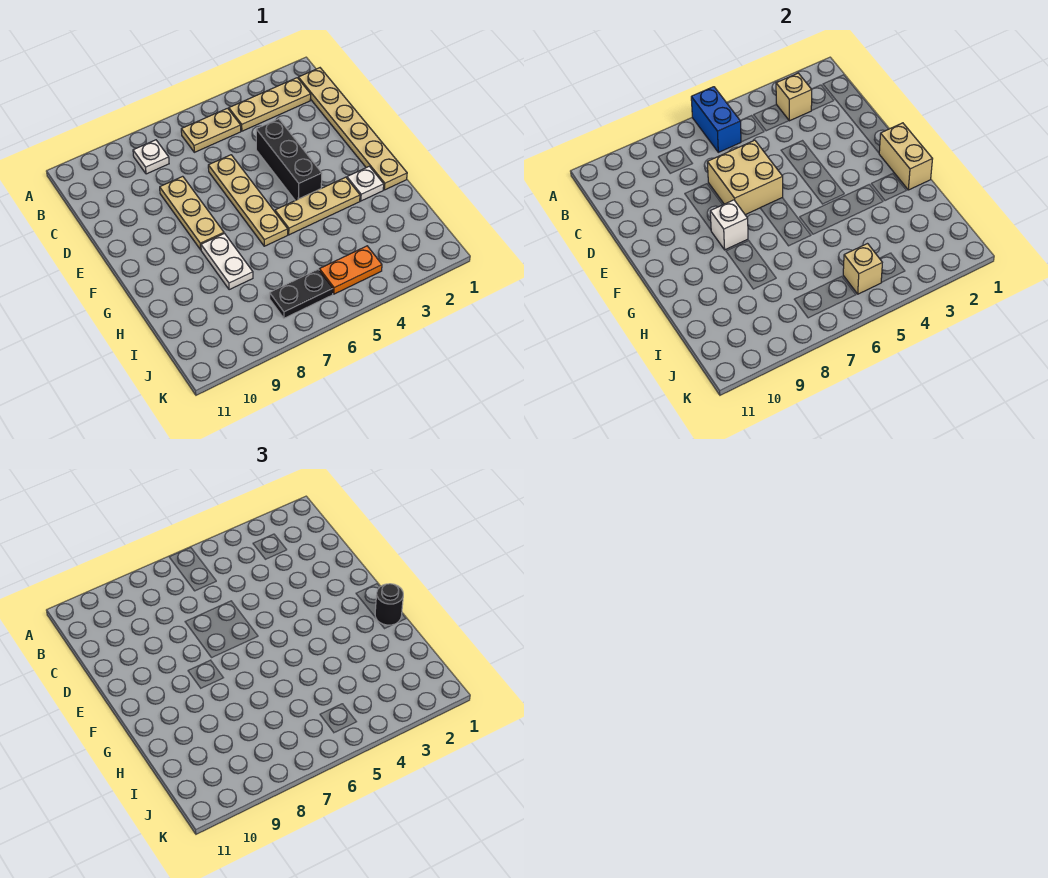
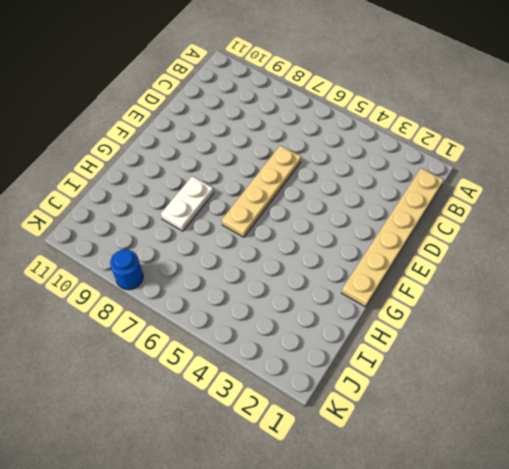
blue 1x1 round brick [110,249,143,290] -> none
none -> tan 1x3 plate [229,78,311,131]
none -> tan 1x2 plate [181,108,241,152]
none -> white 1x1 plate [133,140,169,174]

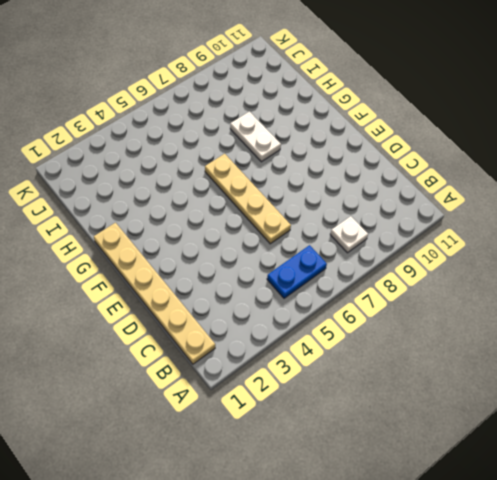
blue 1x2 plate [267,245,327,298] -> tan 1x2 plate [181,108,241,152]
none -> tan 1x3 plate [229,78,311,131]
none -> black 1x3 brick [256,119,322,200]
none -> tan 1x3 plate [160,176,224,250]

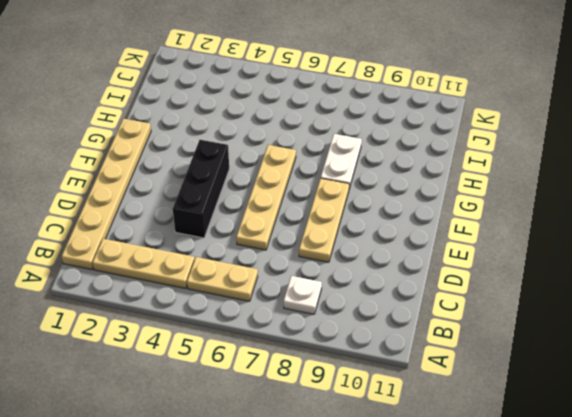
none -> white 1x1 plate [347,166,384,201]
none -> tan 1x3 plate [275,177,360,235]
none -> orange 1x2 plate [319,246,382,294]

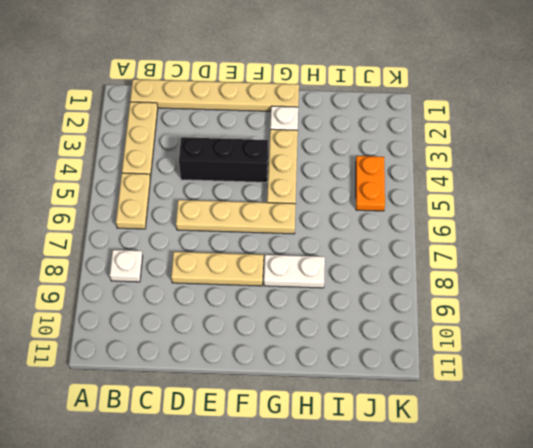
none -> black 1x2 plate [270,270,333,318]
none -> blue 1x2 brick [691,87,741,152]
none -> tan 1x1 brick [776,73,812,121]

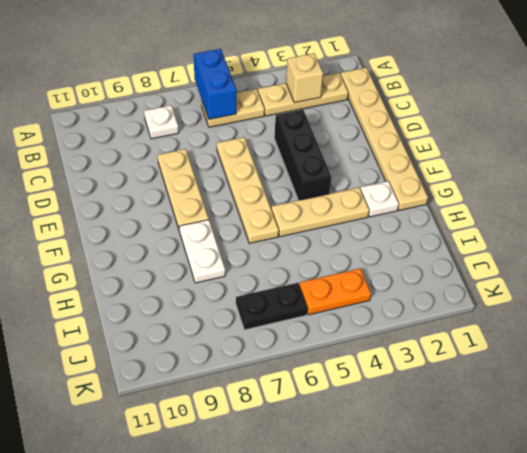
none -> tan 2x2 brick [707,140,783,215]
none -> tan 1x2 brick [879,123,932,190]
none -> white 1x1 brick [710,200,748,250]

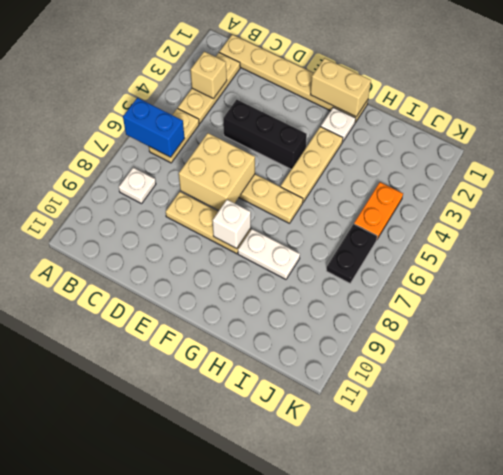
none -> tan 1x1 brick [843,244,882,294]
none -> black 1x1 round brick [375,584,403,625]

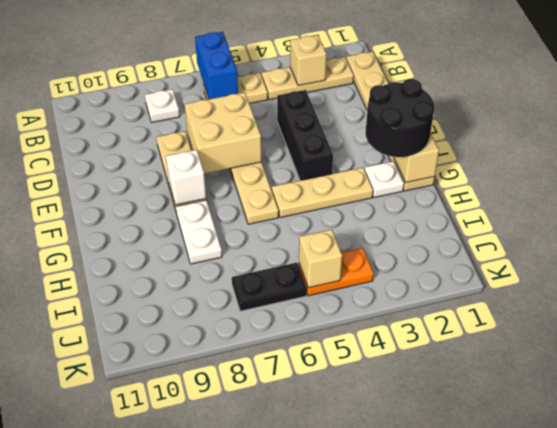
black 2x2 round brick [365,79,434,157] -> black 1x1 round brick [375,584,403,625]

